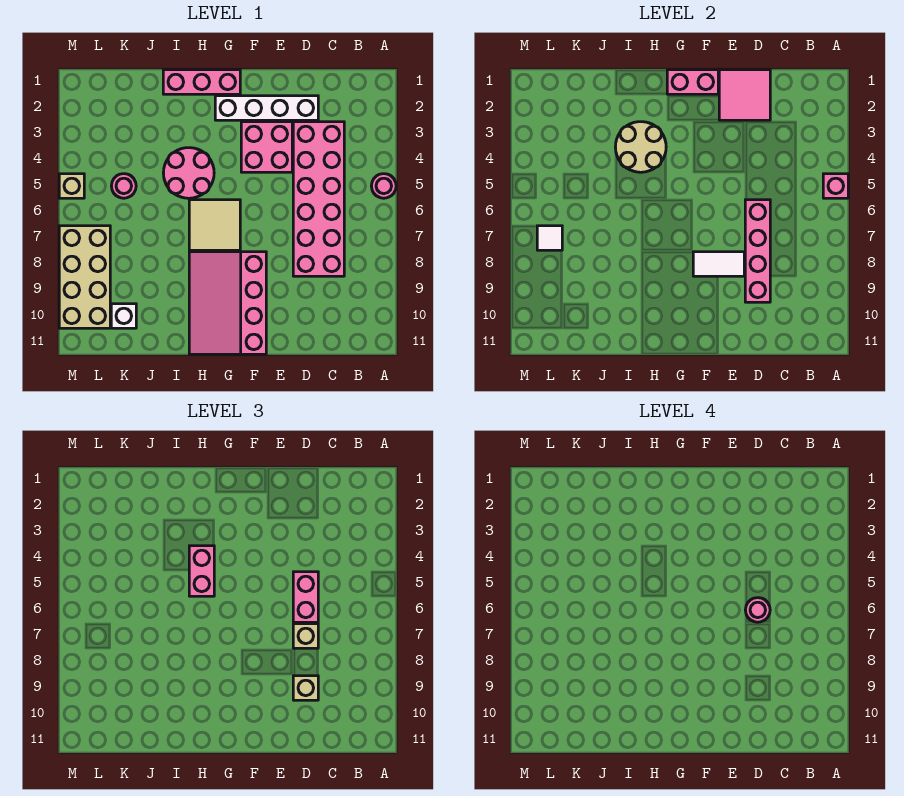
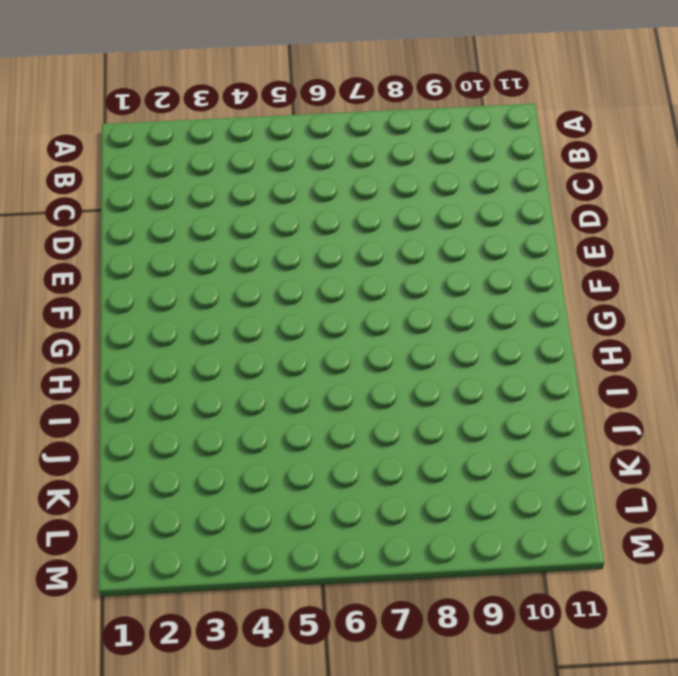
none -> pink 1x1 round brick [372,174,396,198]
none -> pink 2x6 brick [293,122,344,276]
none -> white 1x4 brick [215,96,318,120]

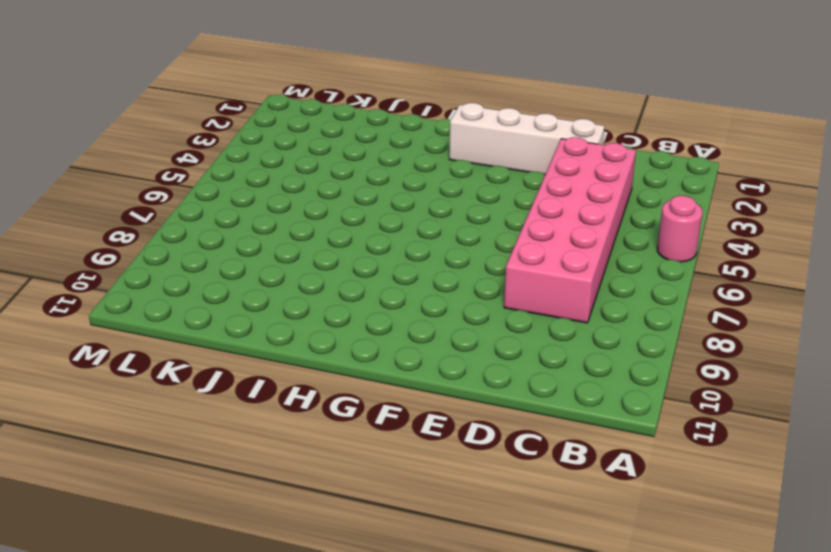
none -> pink 2x2 brick [241,122,292,172]
none -> pink 3x4 slope [189,252,266,354]
none -> pink 1x3 brick [163,70,240,94]

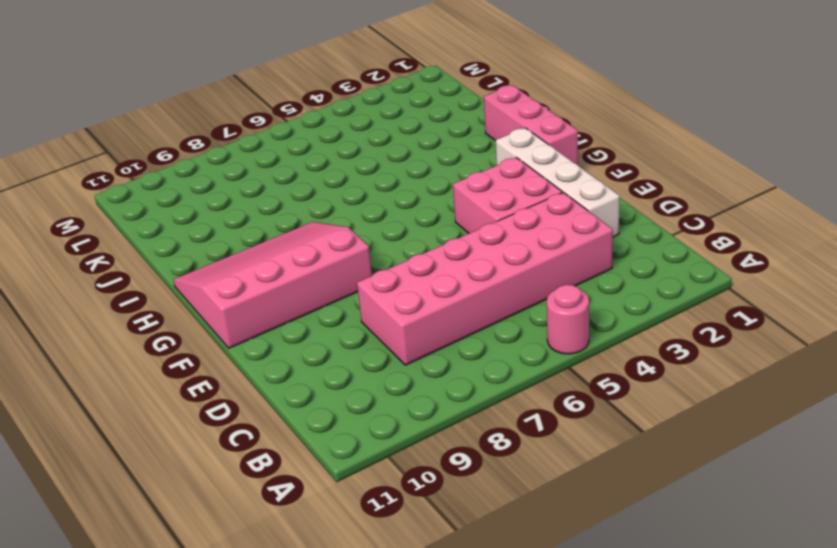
none -> tan 2x2 tile [189,200,240,250]
none -> pink 2x2 round brick [163,148,214,198]
none -> pink 1x1 round brick [112,174,136,198]

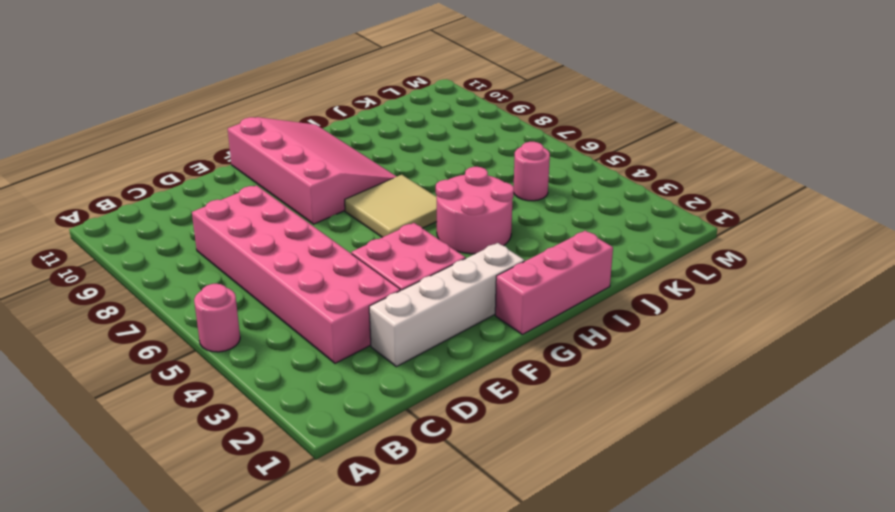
none -> white 1x1 brick [111,304,136,328]
none -> tan 2x4 brick [59,226,110,328]
none -> tan 1x1 brick [59,174,84,198]

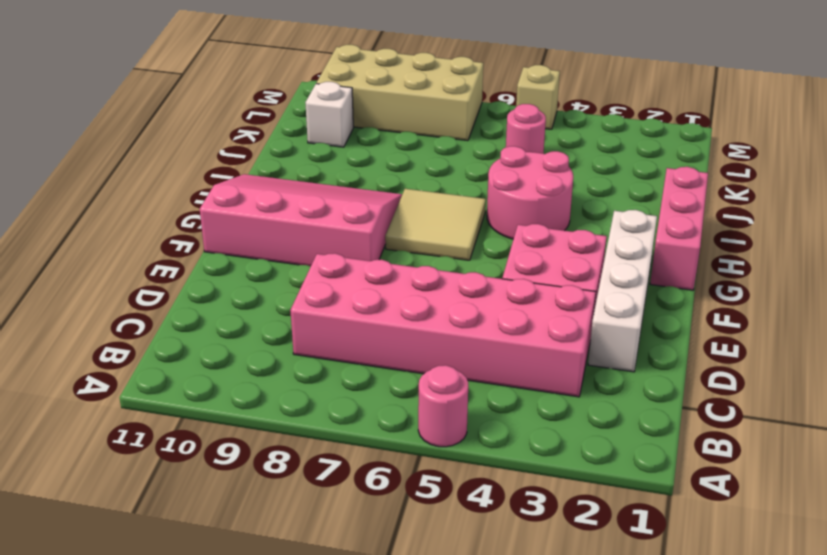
none -> pink 1x1 brick [823,174,848,198]
none -> pink 2x2 tile [719,70,770,120]
none -> pink 1x4 brick [745,200,770,302]

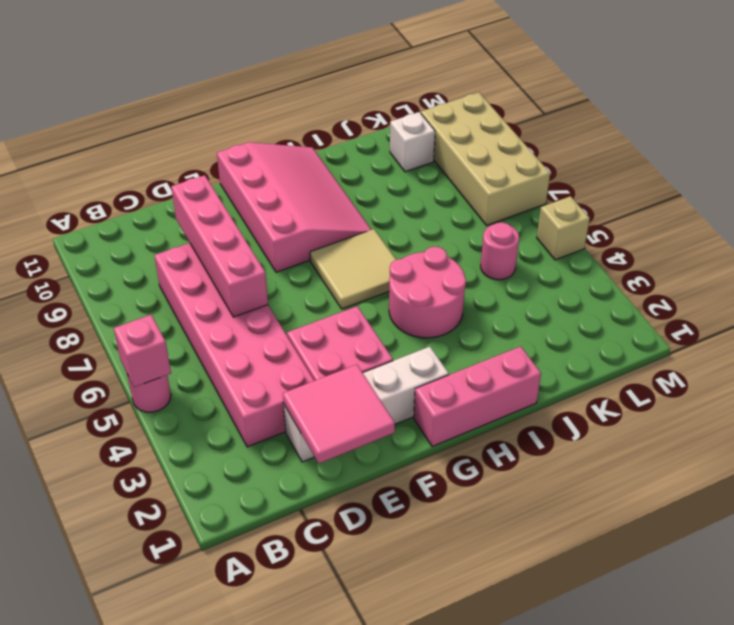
none -> white 1x2 tile [693,252,744,276]
none -> pink 1x2 brick [667,70,718,94]
none -> tan 2x2 round brick [615,122,666,172]

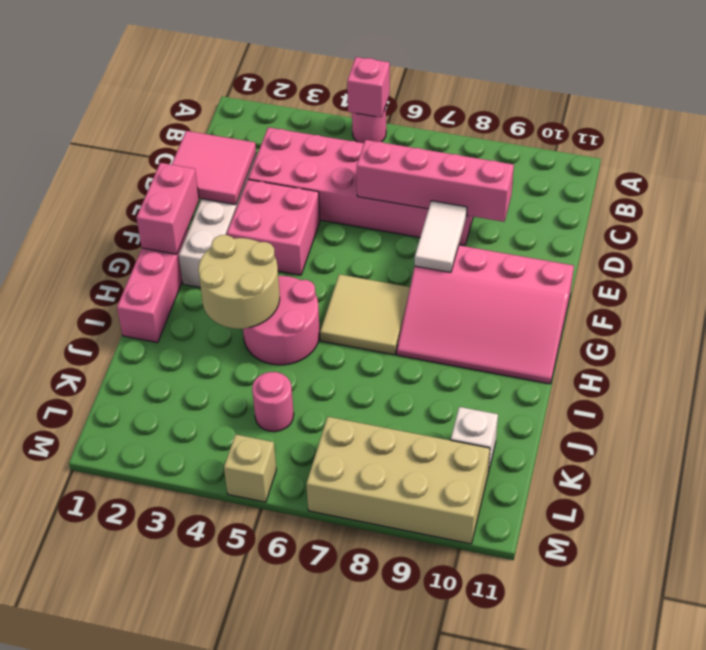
none -> white 1x1 tile [537,226,562,250]
none -> pink 1x2 brick [293,572,318,622]
none -> tan 1x1 brick [293,624,318,648]

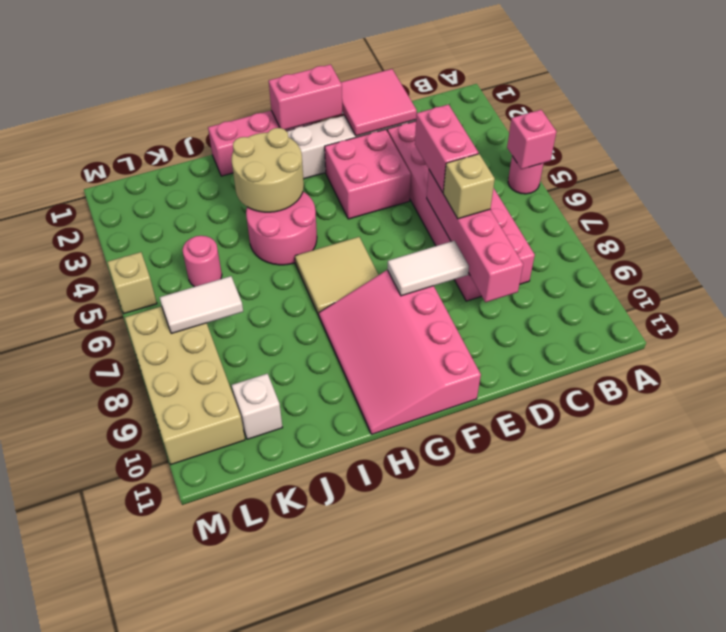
white 1x2 tile [160,276,243,334] -> white 1x1 tile [537,226,562,250]
none -> tan 1x1 brick [293,676,318,700]
none -> pink 1x2 brick [189,546,214,596]
none -> pink 1x1 round brick [746,598,770,622]

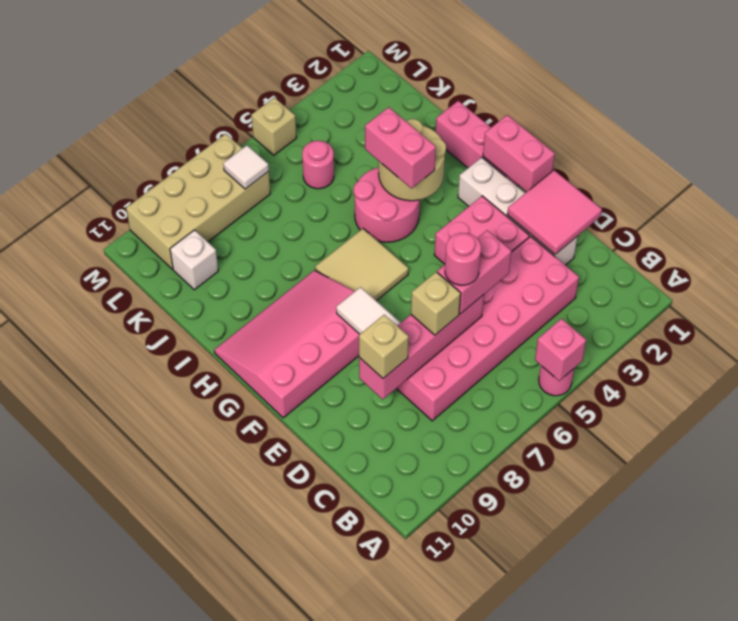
pink 1x2 brick [365,107,436,188] -> pink 1x2 brick turned to [189,546,214,596]

